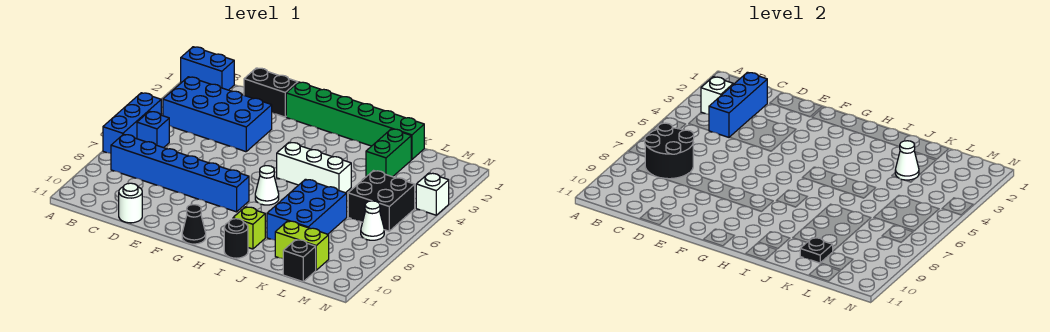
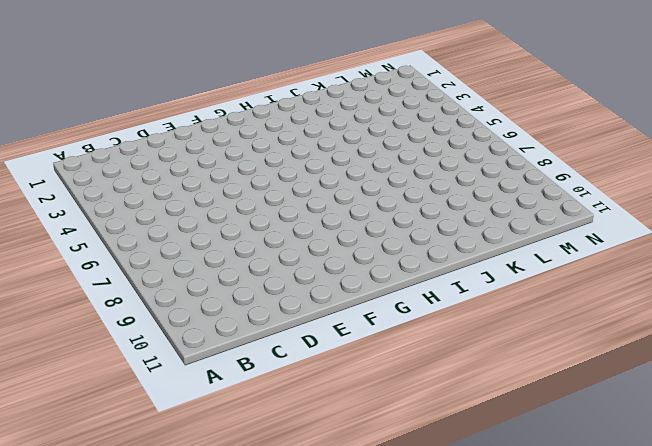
none -> blue 1x2 brick [181,47,234,90]
none -> blue 1x3 brick [103,93,161,153]
none -> blue 2x4 brick [163,77,272,152]

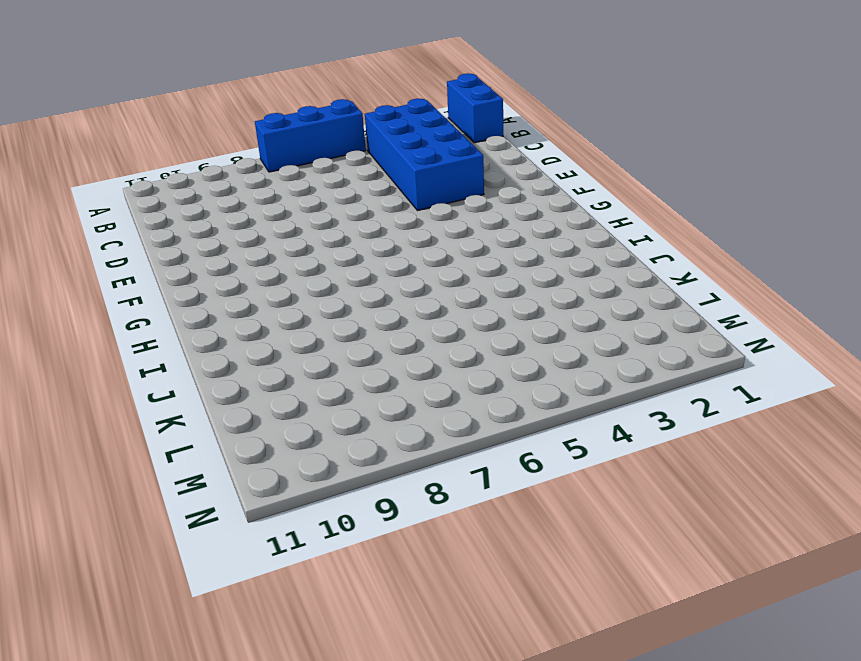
none -> blue 1x1 brick [137,111,169,148]
none -> blue 1x6 brick [111,134,249,212]
none -> black 1x2 brick [244,68,298,117]

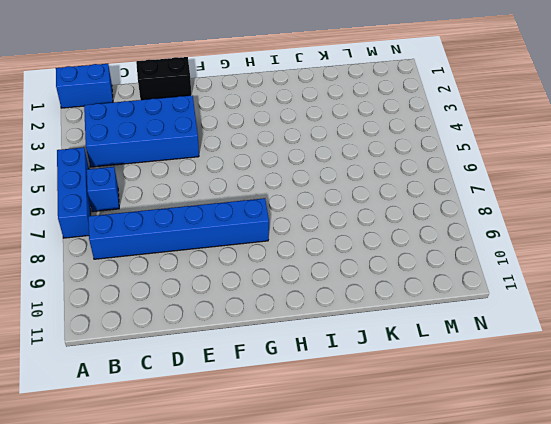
none -> white 1x1 round brick [119,183,142,223]
none -> green 1x6 brick [286,82,424,160]
none -> black 1x1 cone [182,205,206,244]

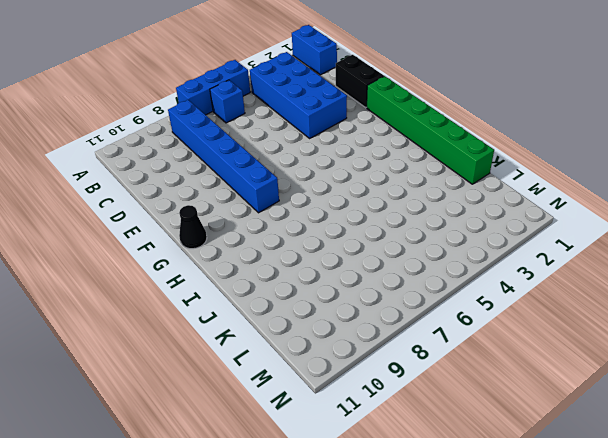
none -> white 1x1 round brick [119,183,142,223]
none -> white 1x3 brick [277,142,351,193]
none -> white 1x1 cone [255,166,279,205]

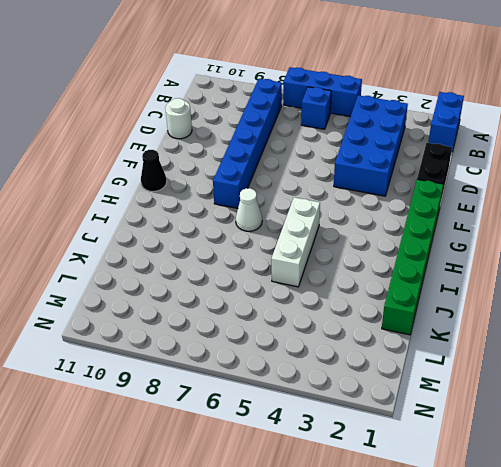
none -> lime 1x1 brick [233,207,265,249]
none -> black 1x1 round brick [224,219,248,258]
none -> blue 2x3 brick [267,179,347,240]

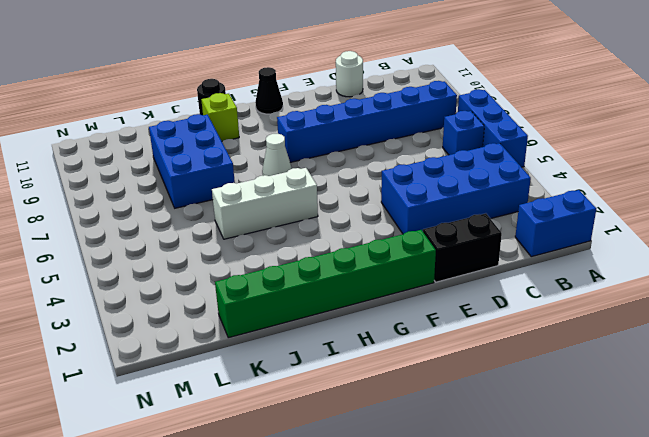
none -> green 1x2 brick [366,129,411,177]
none -> lime 1x2 brick [275,221,329,270]
none -> black 2x2 brick [348,171,415,231]

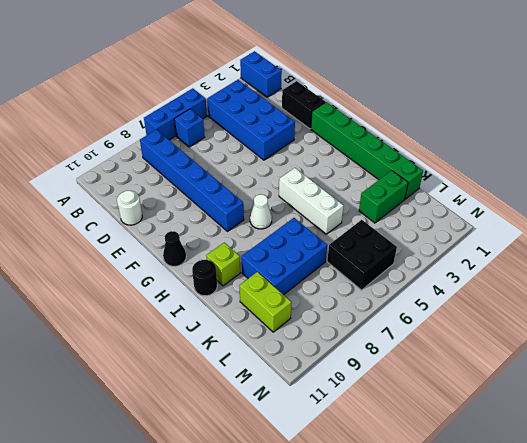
none -> black 1x1 brick [283,240,316,282]
none -> white 1x1 cone [361,201,384,240]
none -> white 1x1 brick [416,173,449,215]

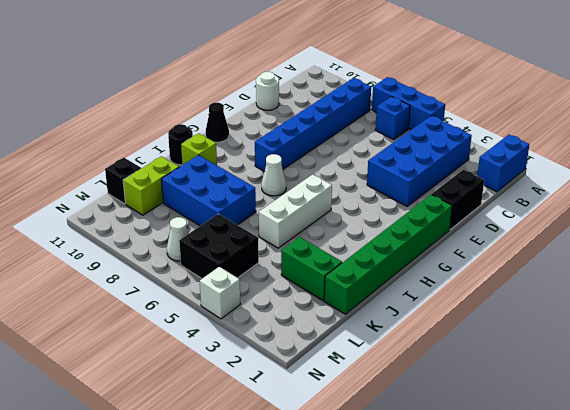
none -> white 1x1 brick [701,77,733,114]
none -> black 2x2 round brick [645,123,694,179]
none -> blue 1x3 brick [709,72,767,137]

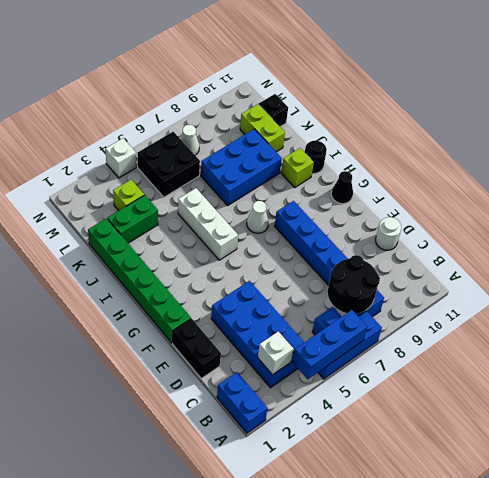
blue 1x3 brick [293,310,367,379] -> blue 1x3 brick moved to [709,72,767,137]
lime 1x1 brick [113,180,144,211] -> none
none -> white 1x1 cone [895,141,919,180]
none -> black 1x1 plate [800,238,833,263]

